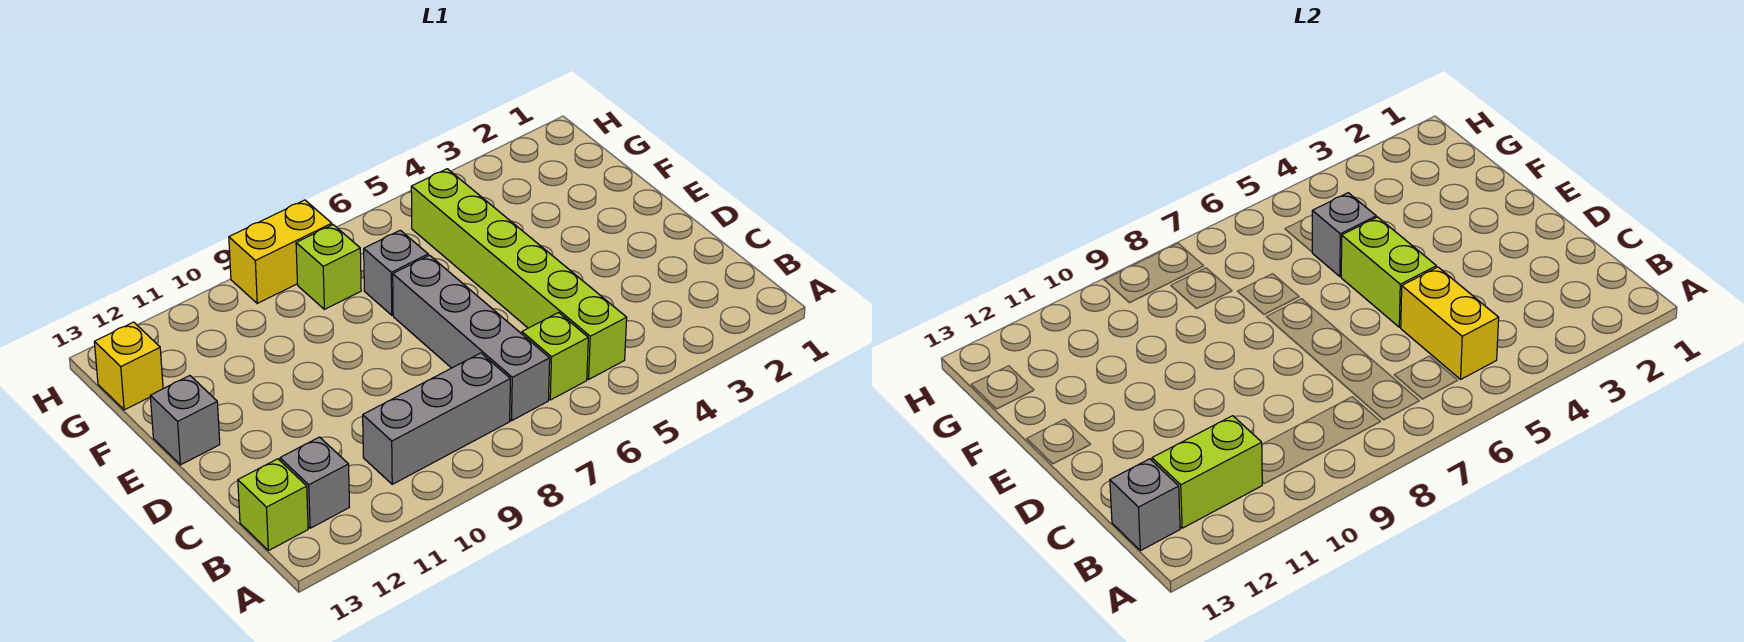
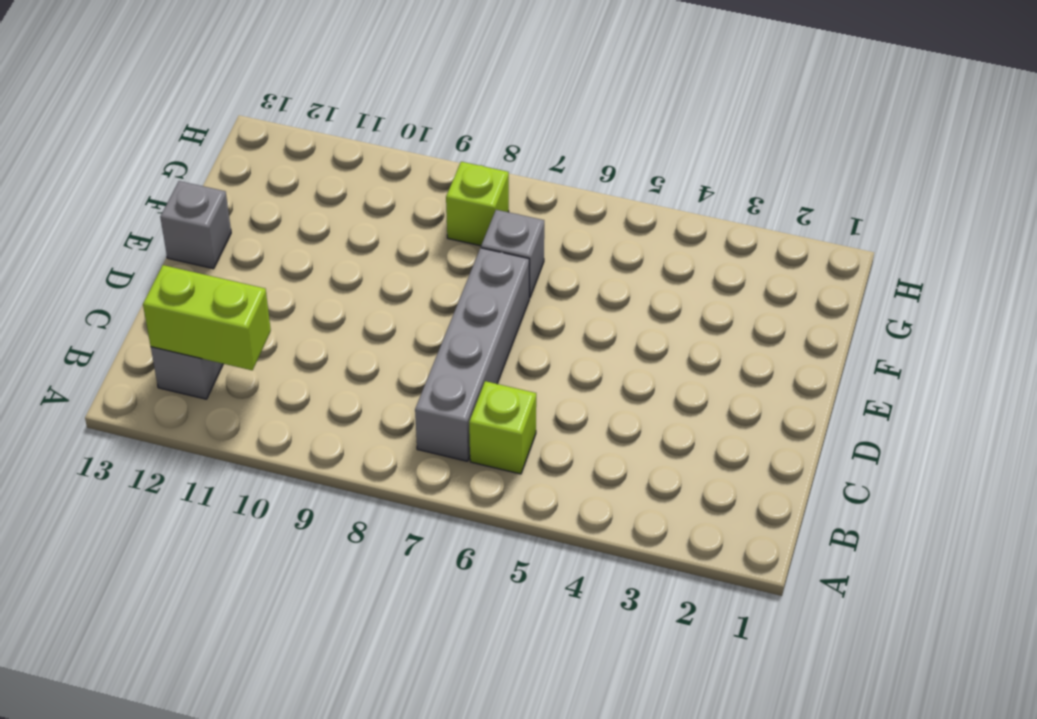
none -> lime 1x6 brick [411,169,627,379]
none -> grey 1x3 brick [363,353,510,484]
none -> lime 1x1 brick [238,459,308,551]

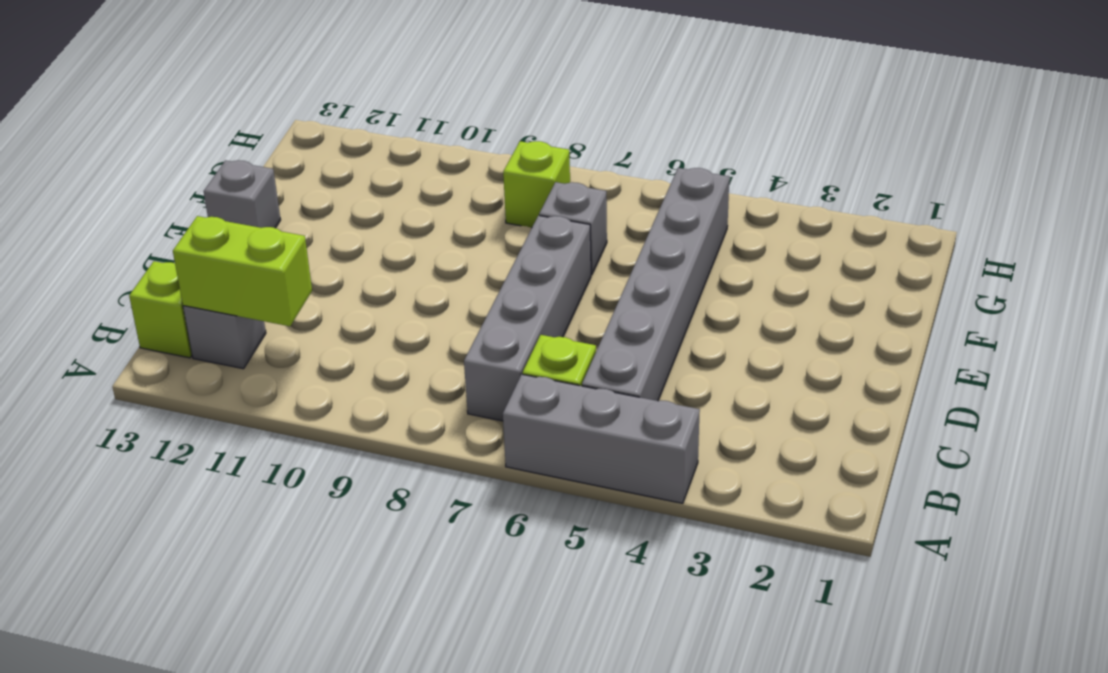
grey 1x3 brick [503,374,700,503] -> grey 1x3 brick moved to [363,353,510,484]
grey 1x6 brick [582,168,729,401] -> lime 1x6 brick [411,169,627,379]
none -> yellow 1x1 brick [94,322,163,410]
none -> yellow 1x2 brick [229,200,332,303]
none -> yellow 1x2 brick [1400,267,1499,379]

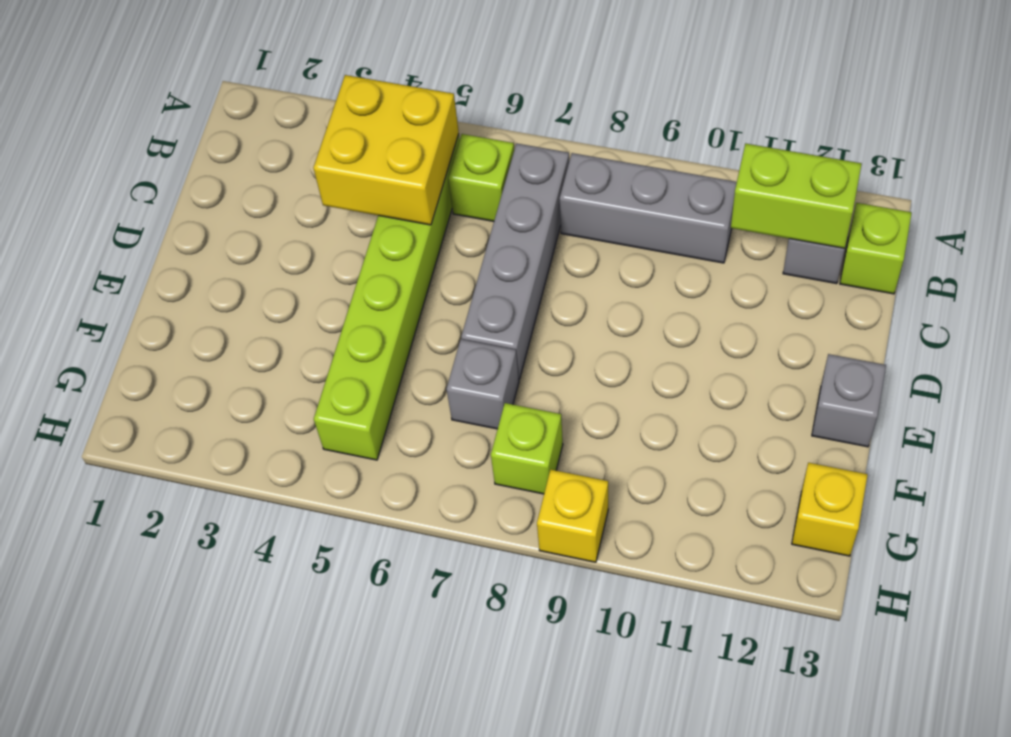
yellow 2x2 brick [313,75,459,225] -> yellow 1x2 brick [1400,267,1499,379]
yellow 1x1 brick [537,470,608,562] -> yellow 1x2 brick [229,200,332,303]
none -> grey 1x1 brick [1110,459,1180,551]
none -> lime 1x2 brick [1341,217,1436,327]
none -> grey 1x1 brick [1312,193,1376,277]

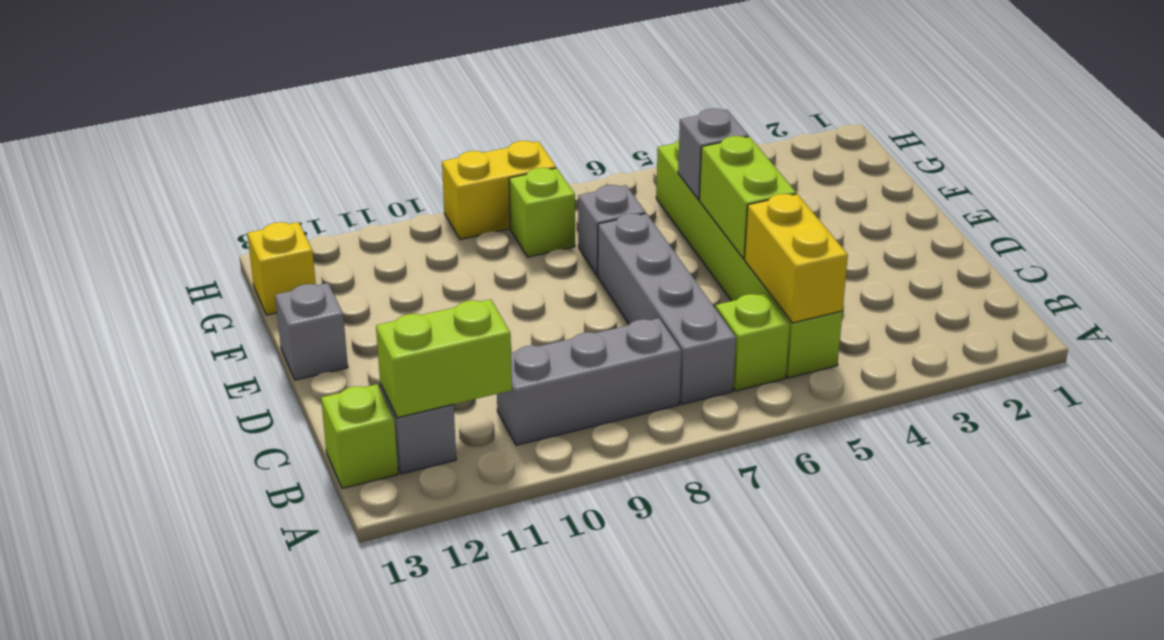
none -> grey 1x1 brick [1110,459,1180,551]

